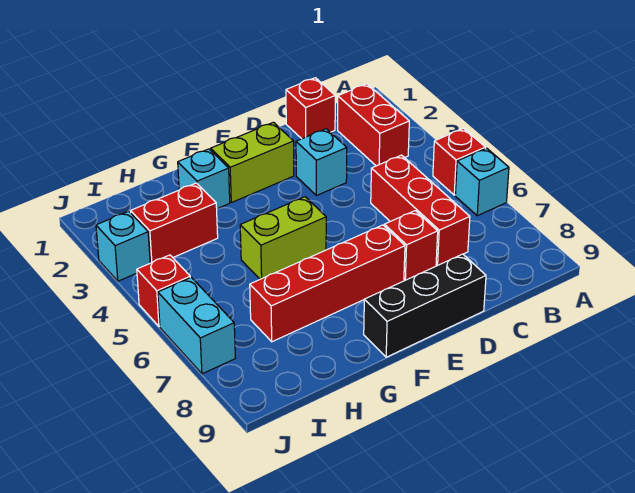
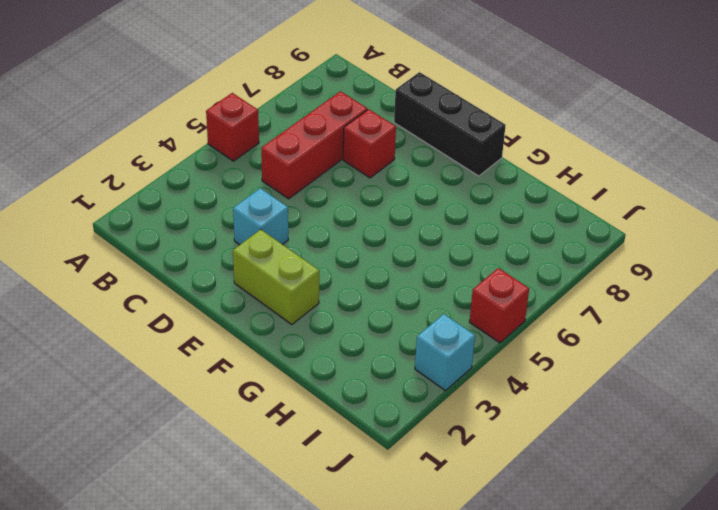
none -> cyan 1x1 brick [455,148,509,216]
none -> red 1x2 brick [338,84,409,166]
none -> red 1x1 brick [286,78,335,139]

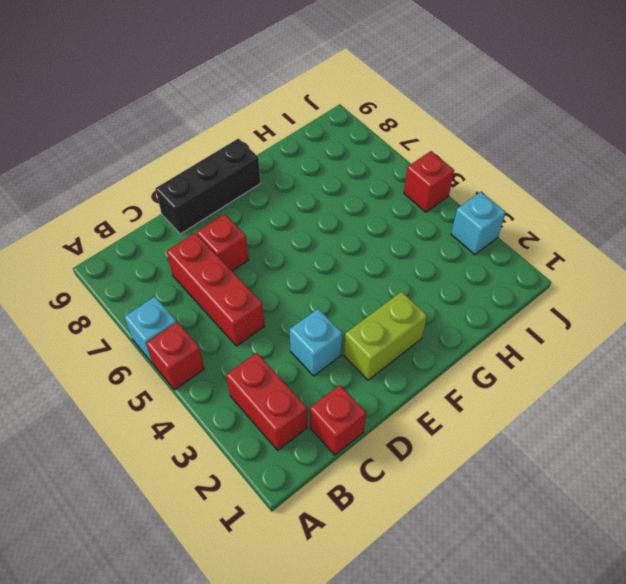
none -> red 1x4 brick [250,225,405,342]
none -> lime 1x2 brick [240,197,326,279]
none -> cyan 1x1 brick [178,149,230,209]

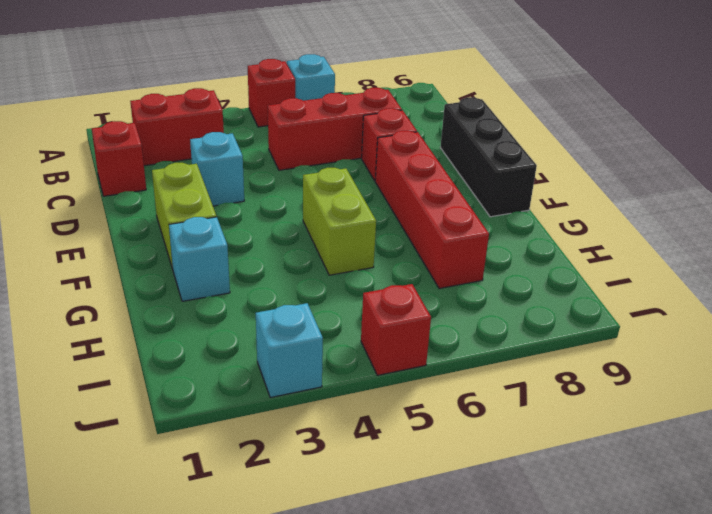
none -> red 1x2 brick [131,183,218,263]
none -> cyan 1x2 brick [158,277,235,374]

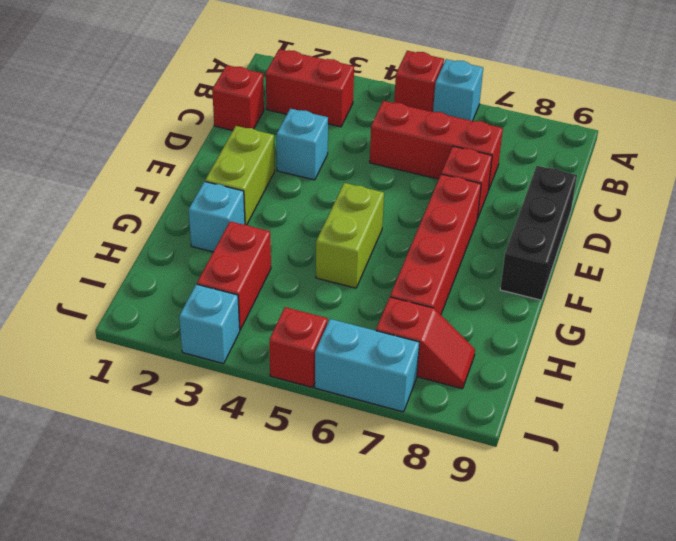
red 1x2 slope [376,297,475,389] -> none

